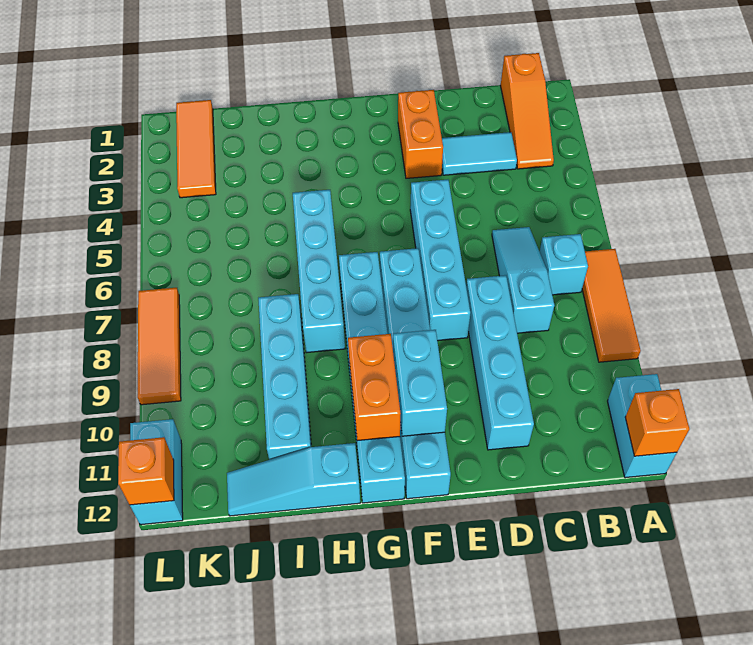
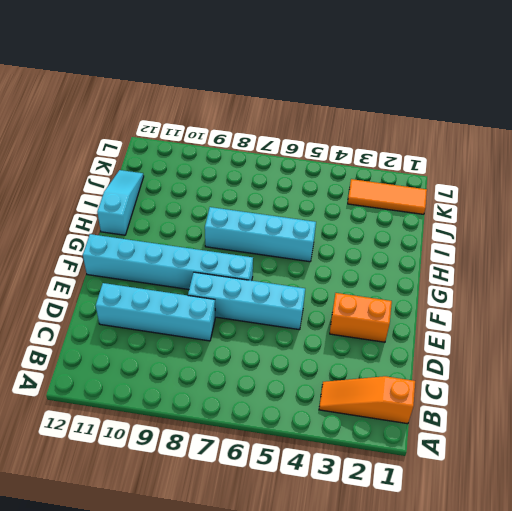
none -> orange 1x3 tile [582,249,641,362]
none -> cyan 1x2 brick [608,374,677,478]
none -> cyan 1x1 brick [539,234,588,295]

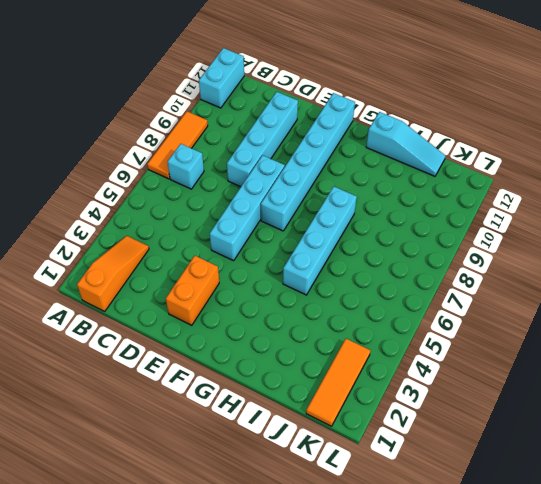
none -> cyan 1x2 tile [442,132,517,175]
none -> cyan 1x3 slope [492,227,554,333]
none -> cyan 1x6 brick [339,252,405,503]

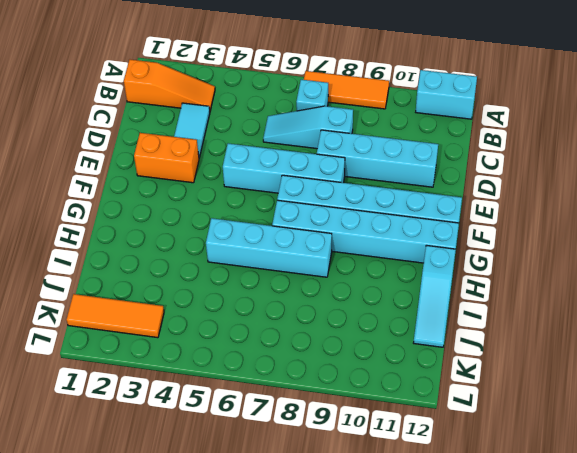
none -> cyan 1x4 brick [258,294,311,460]
none -> orange 1x3 tile [138,288,181,405]
none -> cyan 1x2 brick [130,419,183,525]

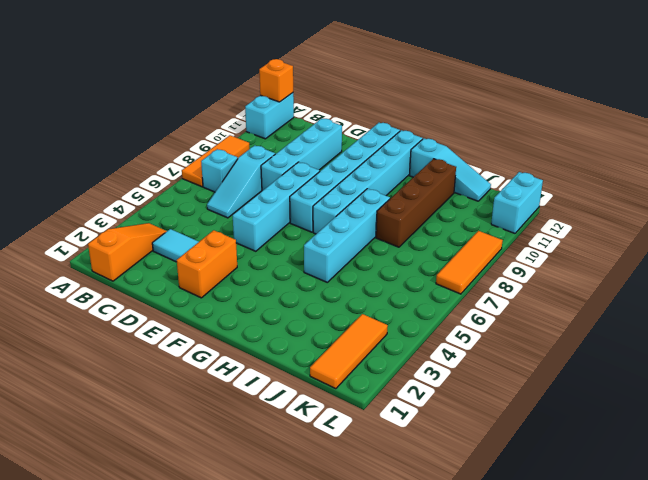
brown 1x4 brick [376,159,456,247] -> cyan 1x4 brick [258,294,311,460]
none -> cyan 1x2 brick [393,330,447,436]
none -> orange 1x2 brick [348,334,401,441]
none -> orange 1x1 brick [118,437,174,505]

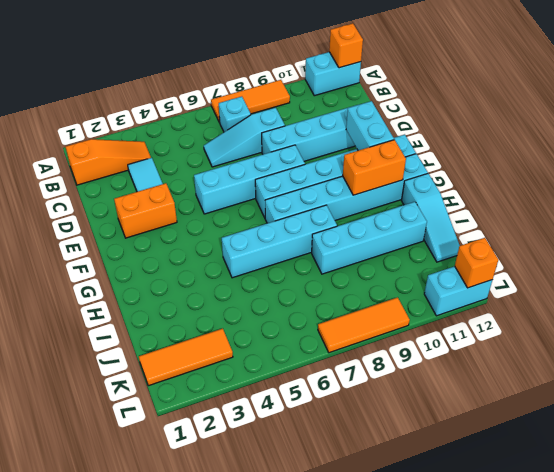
cyan 1x2 brick [346,101,394,151] -> cyan 1x2 brick turned to [393,330,447,436]

